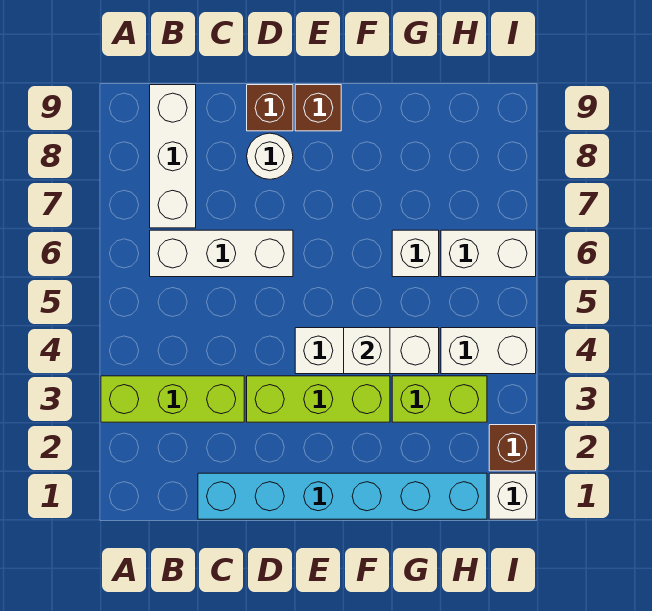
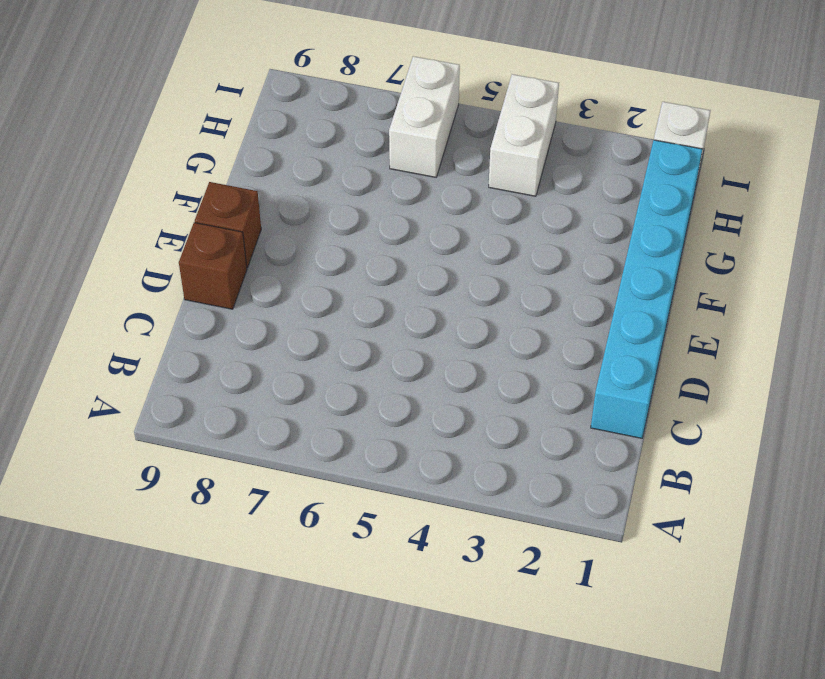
none -> lime 1x3 brick [101,376,244,422]
none -> white 1x3 brick [150,230,293,277]
none -> white 1x3 brick [150,85,196,228]

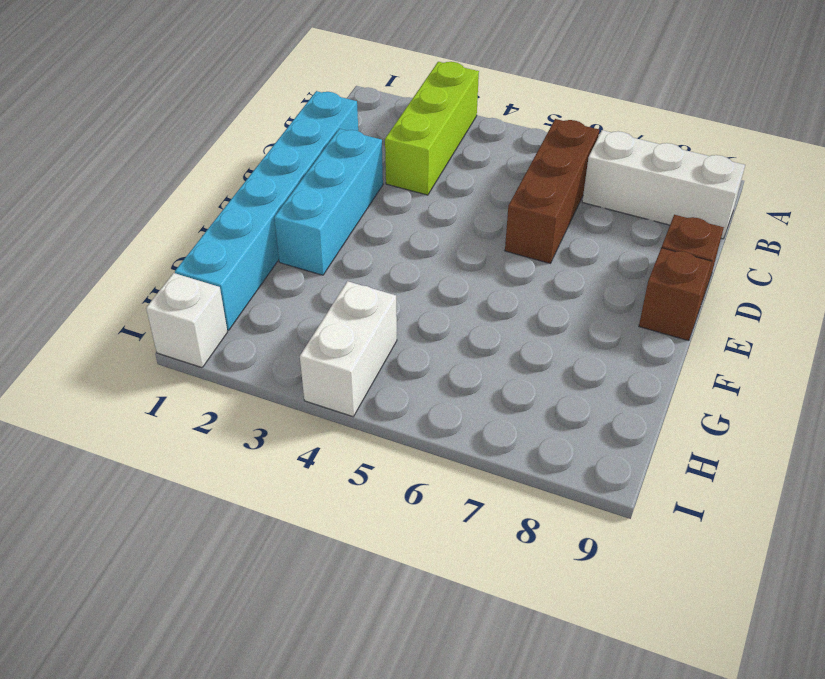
brown 1x3 brick [505,119,599,263] -> white 1x3 brick [150,230,293,277]
cyan 1x3 brick [274,129,383,275] -> none
none -> lime 1x3 brick [247,376,390,422]
none -> white 1x1 round brick [247,133,293,179]
none -> white 1x3 brick [295,328,439,374]

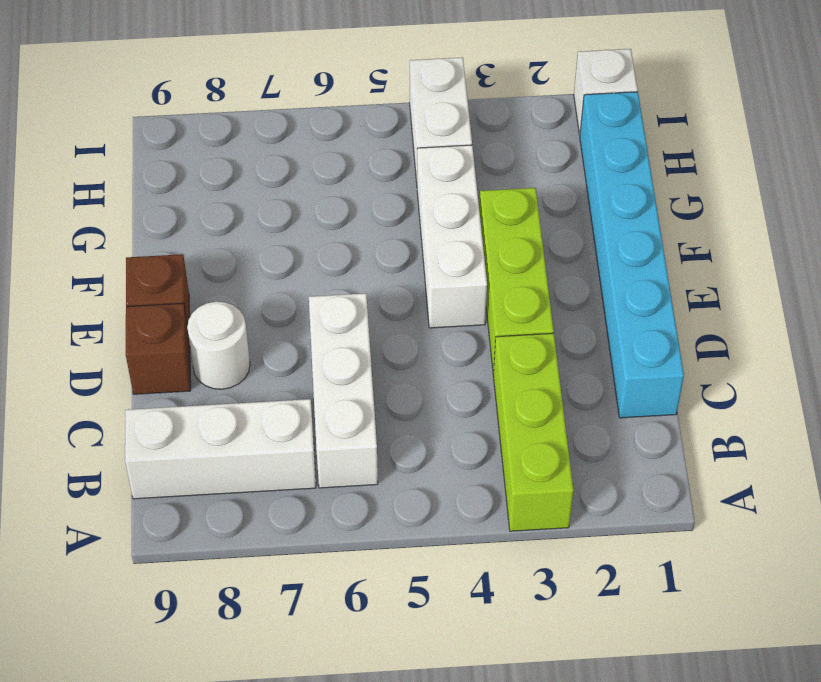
none -> lime 1x2 brick [392,376,487,422]
none -> white 1x1 brick [392,230,439,277]
none -> white 1x2 brick [441,230,536,277]

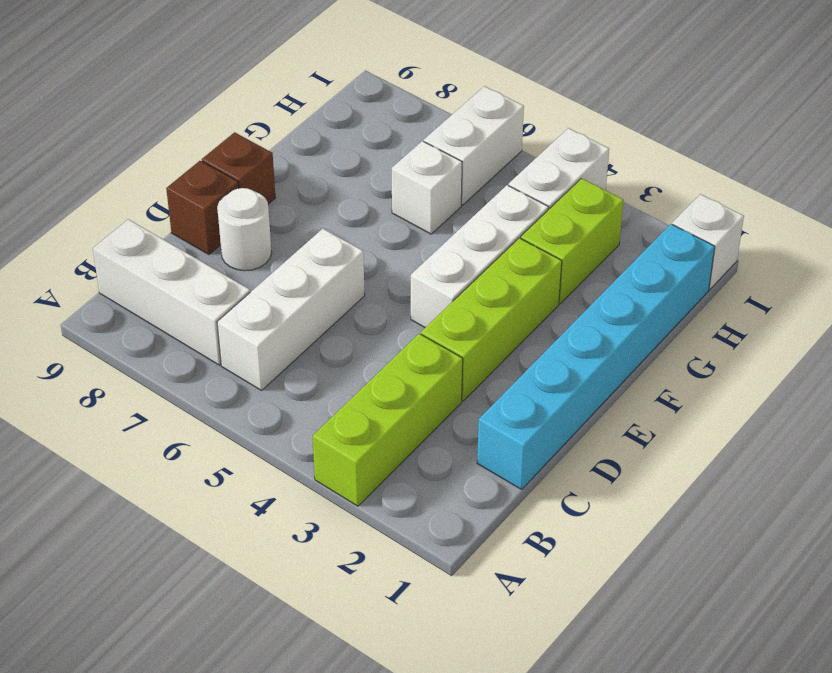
none -> brown 1x1 brick [489,425,536,471]
none -> white 1x1 brick [344,328,390,374]

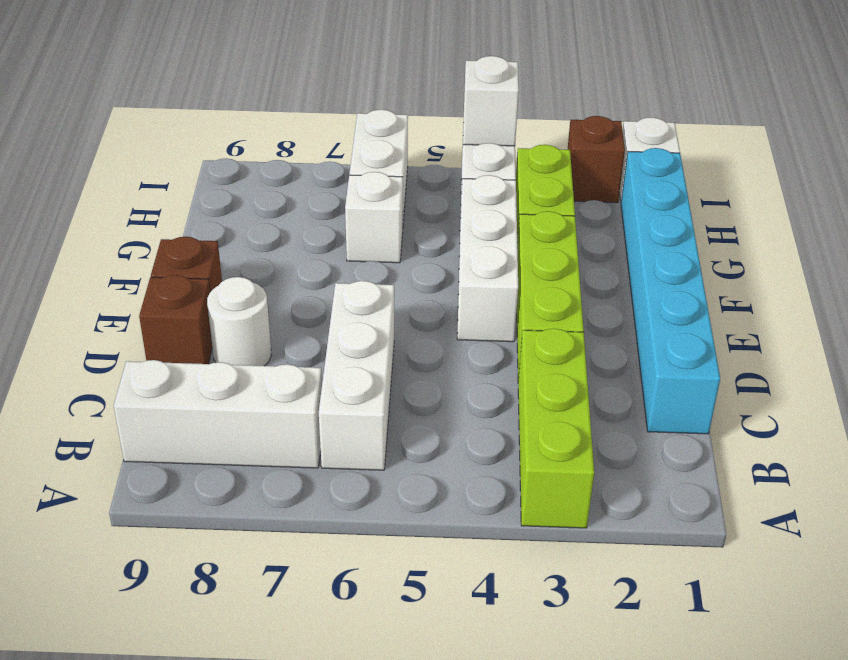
white 1x1 brick [463,56,519,146] -> white 1x1 brick moved to [344,328,390,374]

